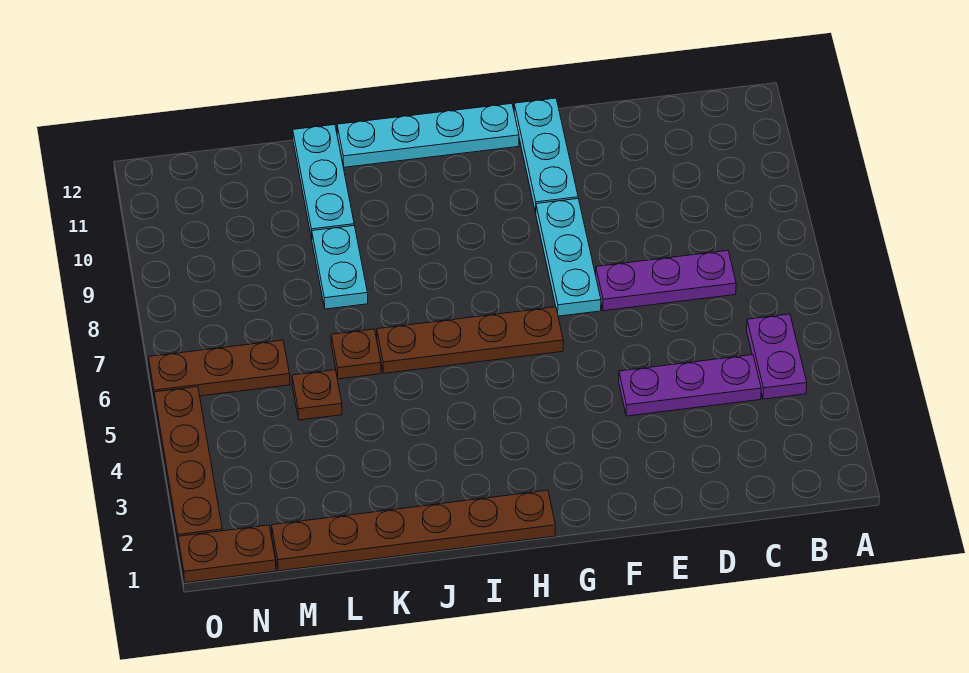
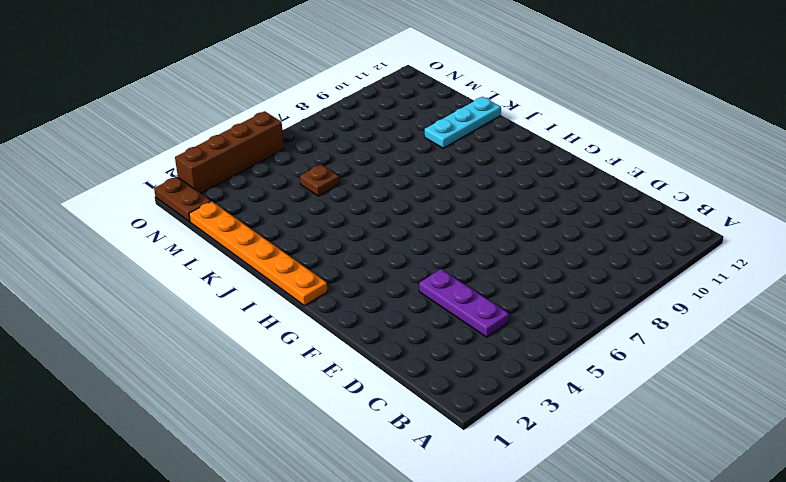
orange 1x6 plate [189,201,328,306] -> brown 1x6 plate [272,490,555,571]
brown 1x4 brick [175,111,284,193] -> brown 1x4 plate [154,387,222,546]
none -> purple 1x2 plate [747,314,807,399]
none -> purple 1x3 plate [596,251,736,311]
none -> cyan 1x3 plate [536,199,601,316]

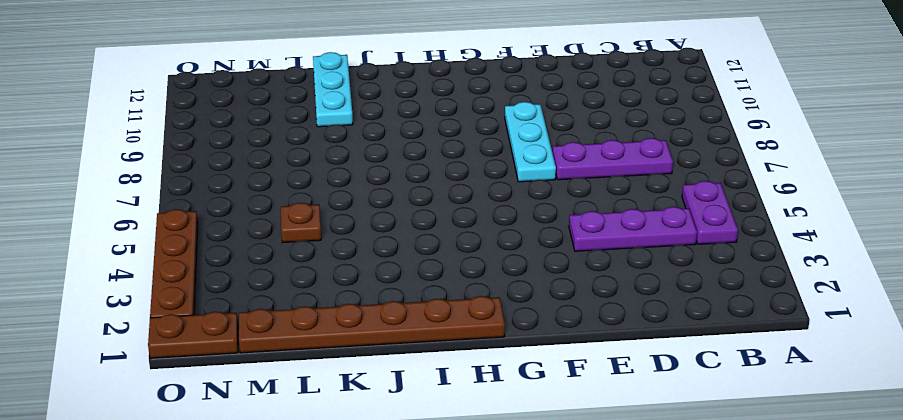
none -> cyan 1x3 plate [514,98,578,213]
none -> brown 1x4 plate [377,307,563,373]
none -> cyan 1x4 plate [337,103,519,167]

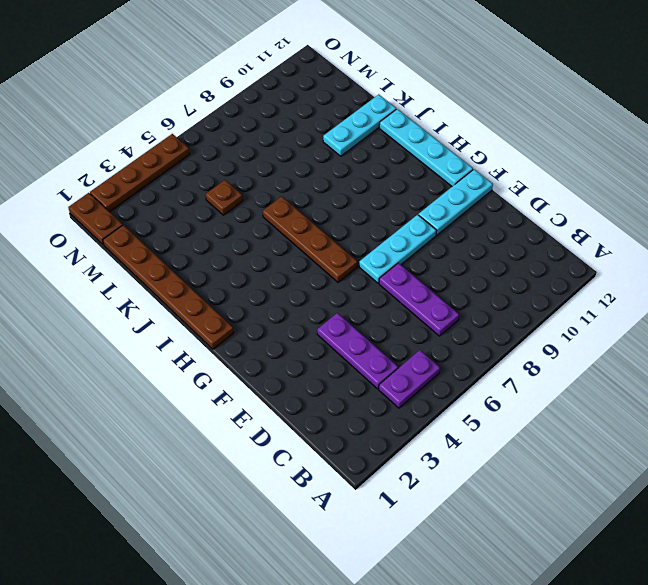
none -> brown 1x1 plate [331,329,381,379]
none -> cyan 1x2 plate [312,225,368,309]
none -> brown 1x3 plate [149,340,290,400]

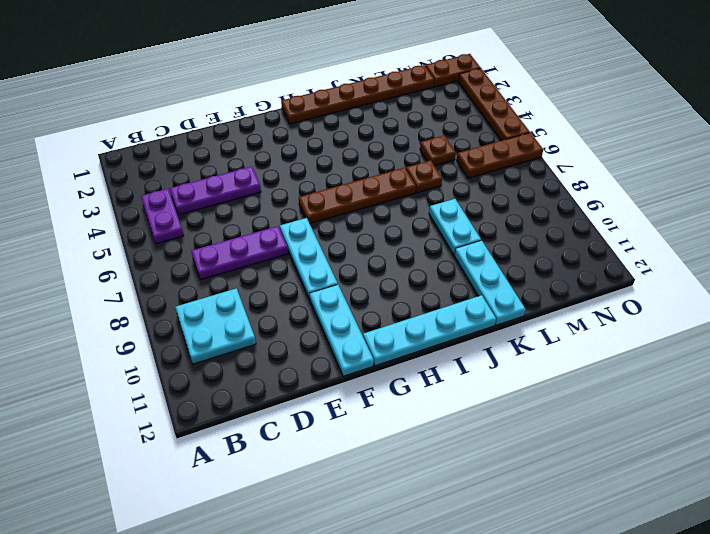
cyan 2x2 plate [175,288,256,364] -> none

